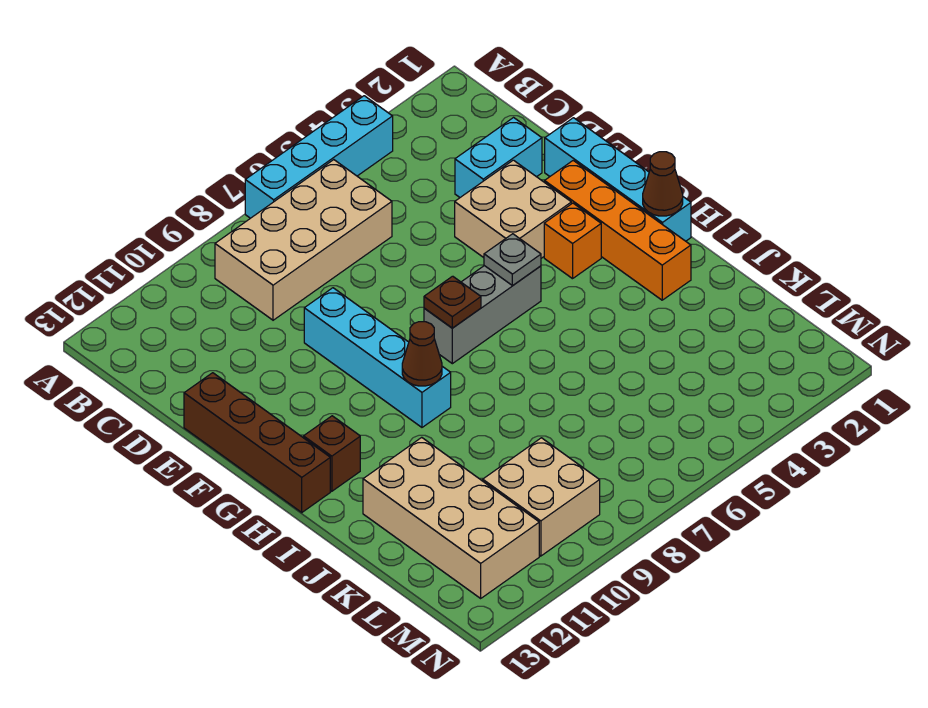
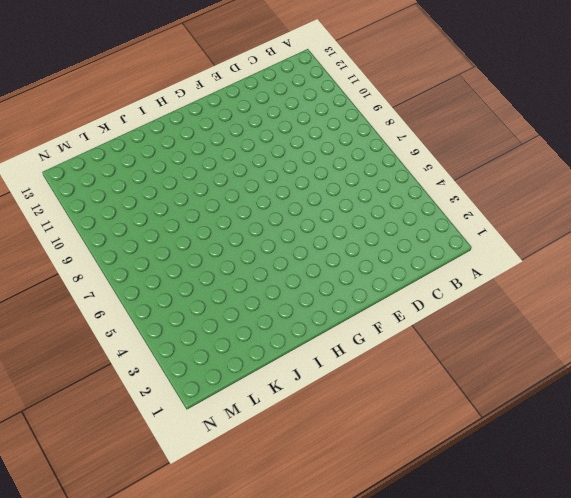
none -> cyan 1x4 brick [245,96,393,218]
none -> tan 2x4 brick [215,160,392,320]
none -> cyan 1x2 brick [455,118,542,197]

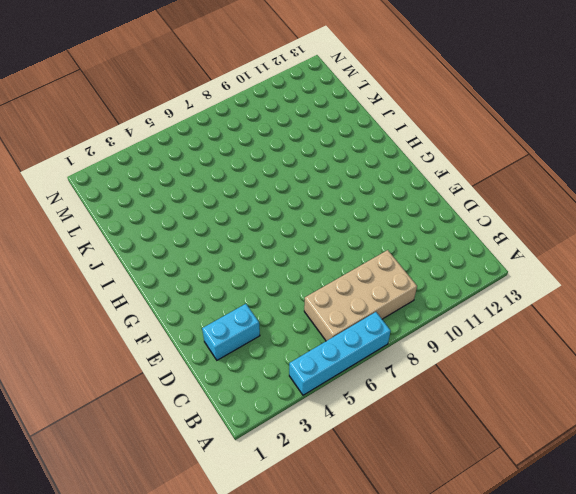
none -> cyan 1x4 brick [545,118,691,241]
none -> tan 2x2 brick [455,160,571,258]
none -> cyan 1x4 brick [304,288,451,427]

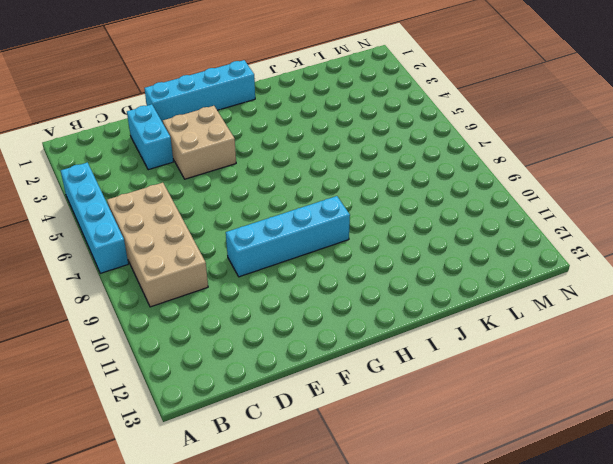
none -> brown 1x4 brick [184,373,330,512]
none -> orange 1x4 brick [545,161,691,300]
none -> orange 1x1 brick [544,203,601,279]

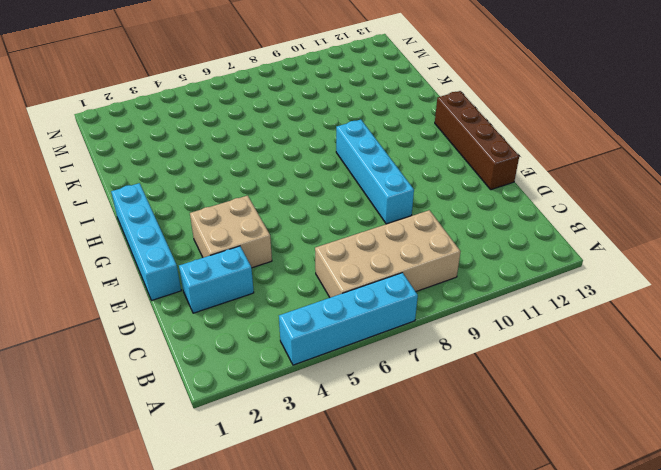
none -> orange 1x4 brick [545,161,691,300]
none -> orange 1x1 brick [544,203,601,279]
none -> grey 1x3 brick [424,266,541,364]

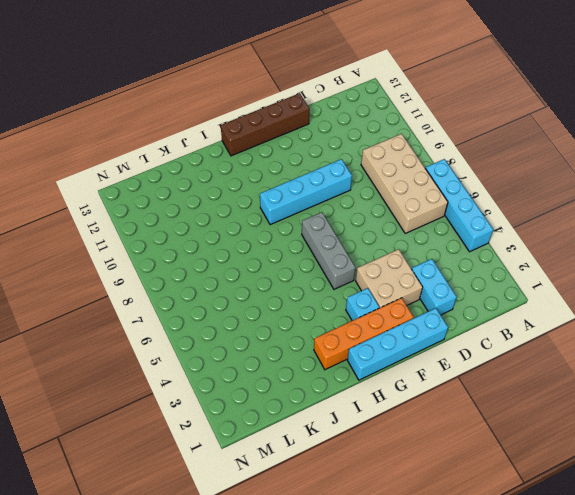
cyan 1x1 brick [346,288,379,321] -> orange 1x1 brick [544,203,601,279]
none -> brown 1x1 brick [304,416,360,491]
none -> tan 2x4 brick [363,437,539,598]
none -> tan 2x2 brick [483,438,600,556]

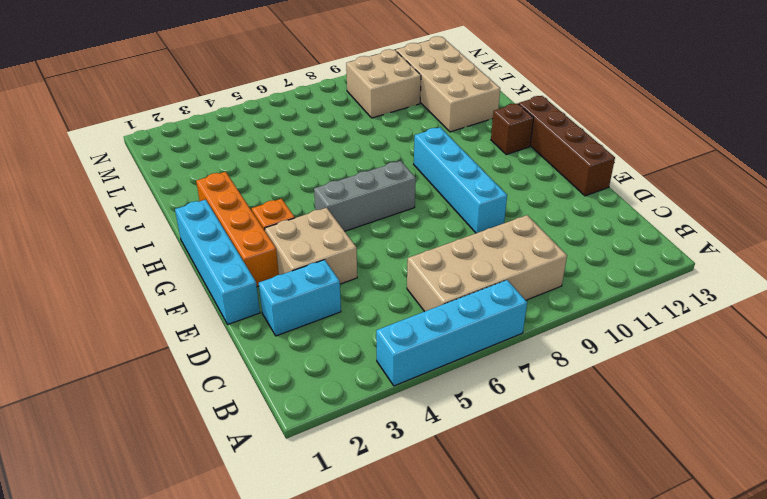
none -> grey 1x1 plate [484,234,541,286]
none -> brown 1x1 plate [424,276,481,328]
none -> brown 1x1 cone [643,152,683,216]

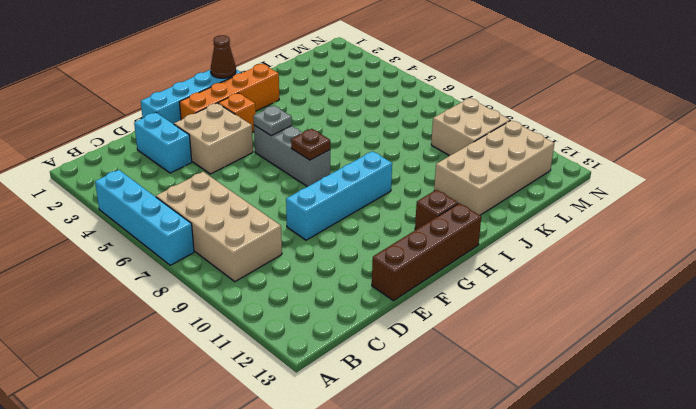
none -> brown 1x1 cone [402,322,442,386]

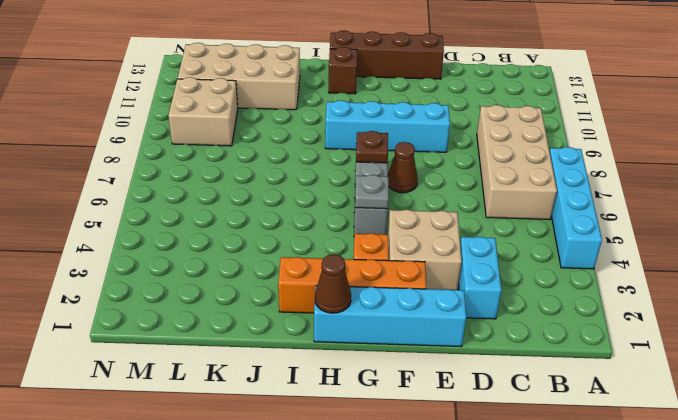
brown 1x1 cone [388,142,418,193] -> brown 1x1 cone moved to [402,322,442,386]

